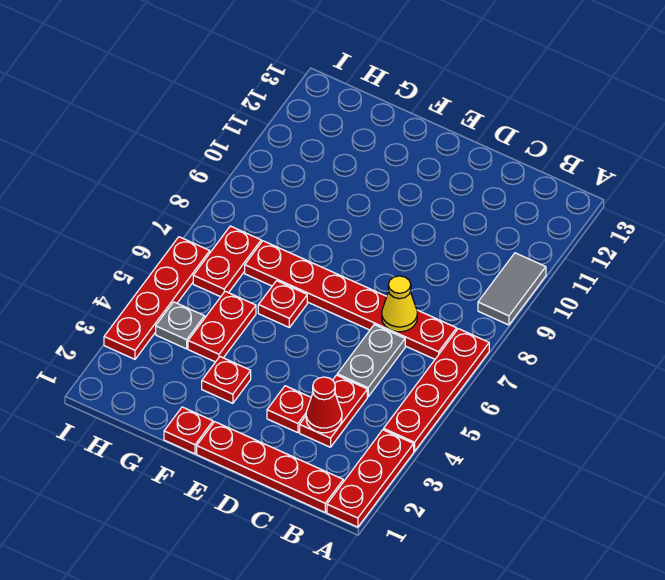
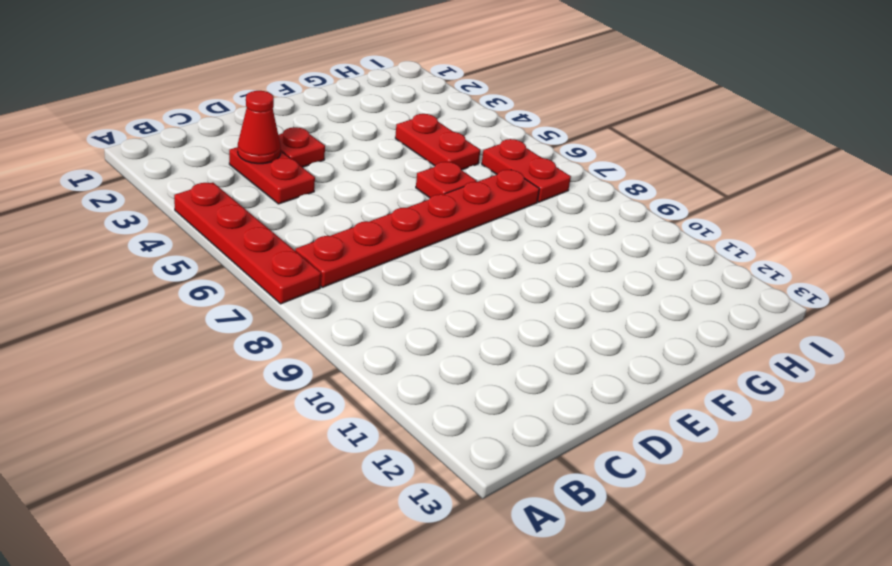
none -> red 1x3 plate [327,430,414,527]
none -> grey 1x2 tile [478,253,546,325]
none -> red 1x4 plate [197,422,343,512]

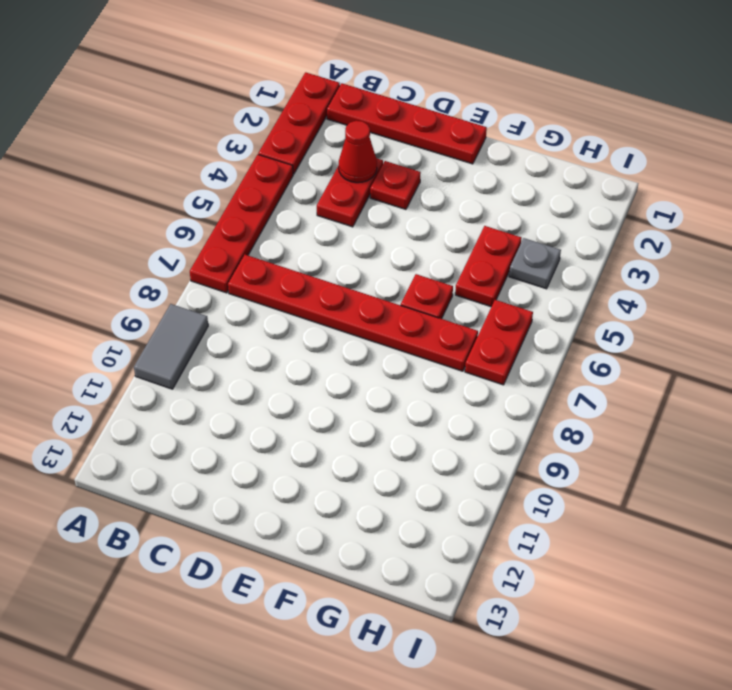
none -> grey 1x2 plate [337,325,405,397]
none -> red 1x1 plate [164,407,213,454]
none -> red 1x1 plate [202,357,251,403]

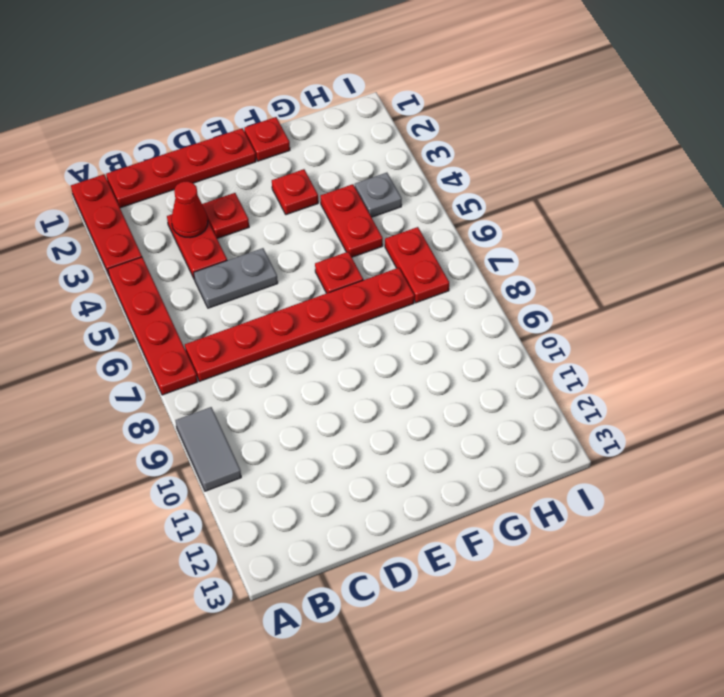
grey 1x2 plate [194,248,278,308] -> grey 1x2 plate turned to [337,325,405,397]
none -> red 1x4 plate [104,237,210,359]
none -> yellow 1x1 cone [382,276,417,332]

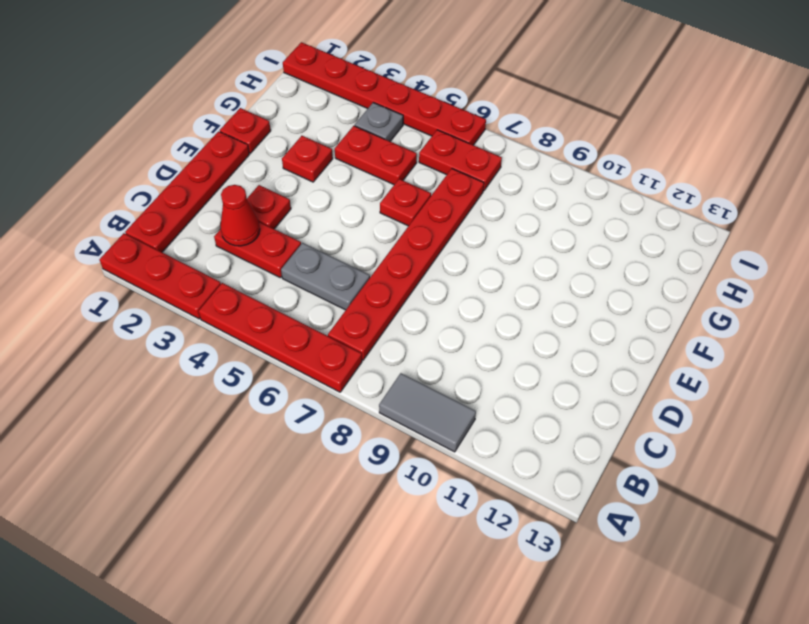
red 1x6 plate [283,42,486,145] -> red 1x4 plate [104,237,210,359]
none -> yellow 1x1 cone [382,276,417,332]

